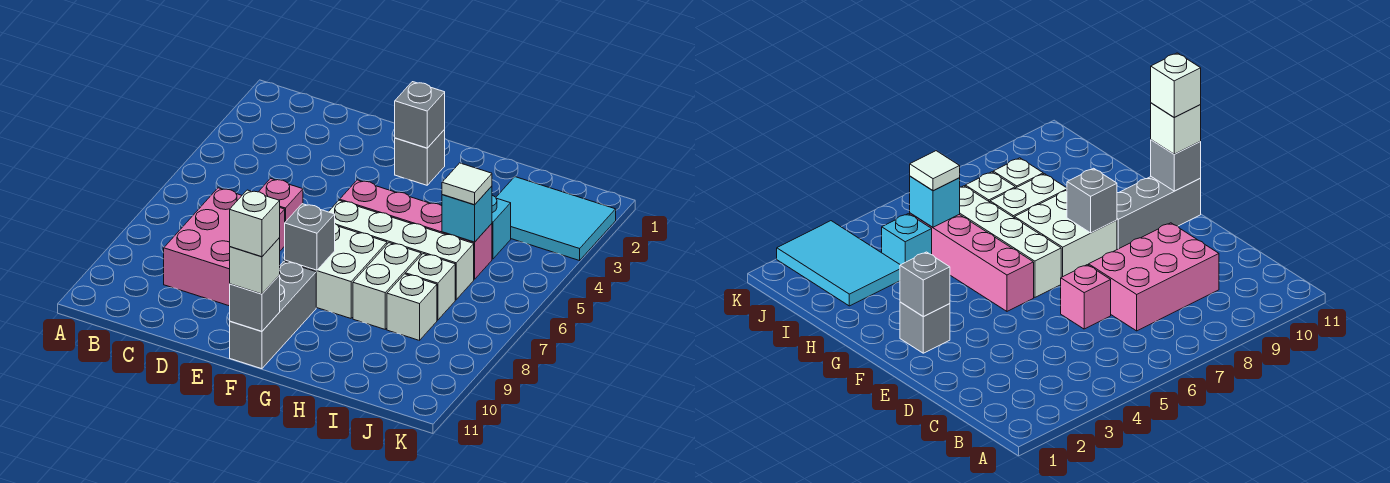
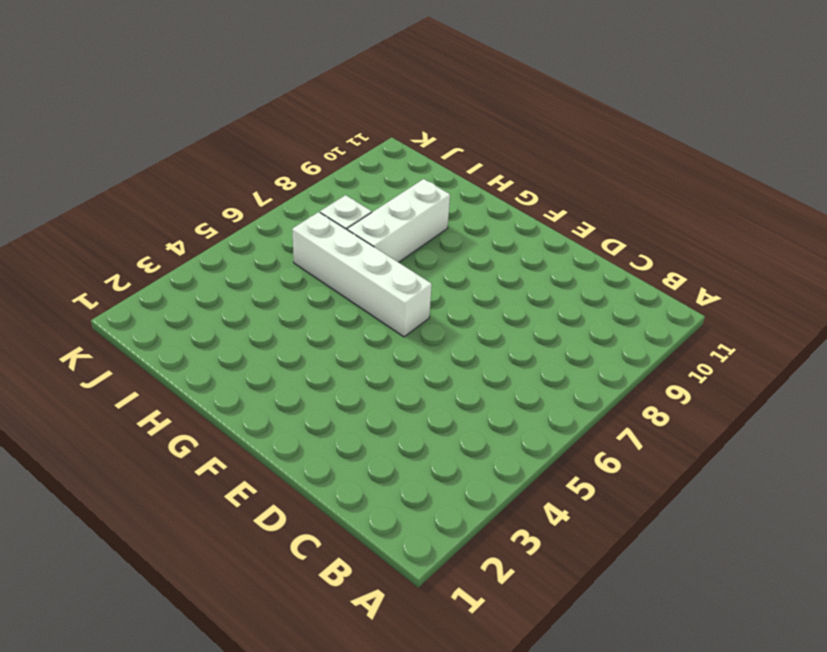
white 1x3 brick [347,179,450,262] -> white 1x2 brick [353,243,421,329]
none -> pink 2x3 brick [164,188,285,306]
none -> pink 1x1 brick [259,178,303,222]
none -> grey 1x1 brick [395,130,445,185]

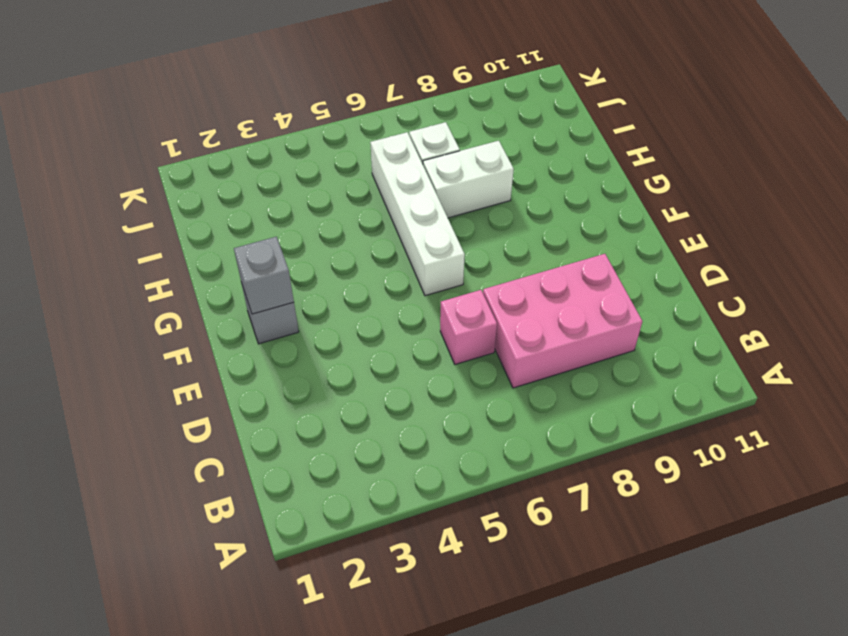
none -> pink 1x4 brick [340,180,492,279]
none -> white 2x2 brick [285,224,387,318]
none -> grey 1x3 brick [230,261,316,369]

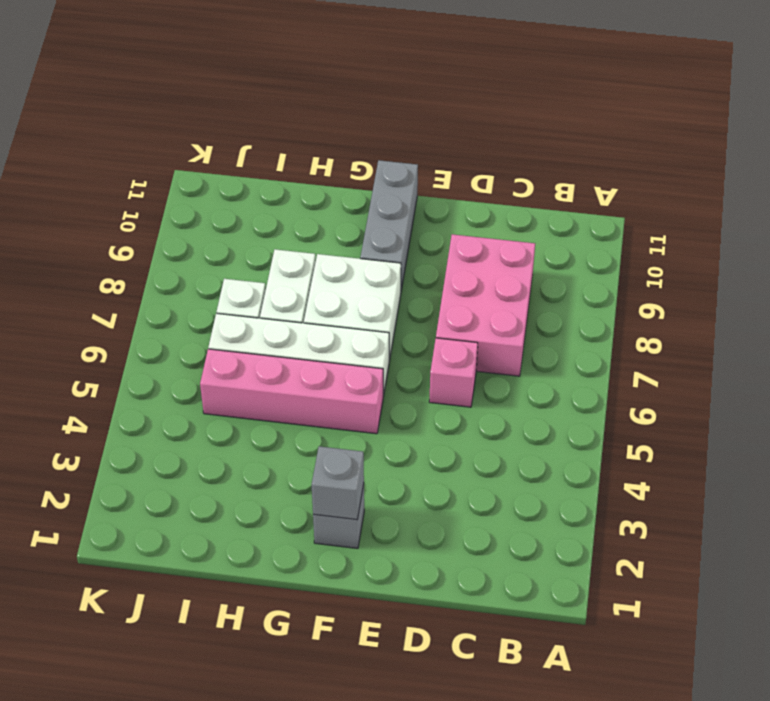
none -> cyan 2x3 tile [496,177,616,261]
none -> cyan 1x1 brick [492,195,511,259]
none -> white 1x1 brick [387,274,437,340]

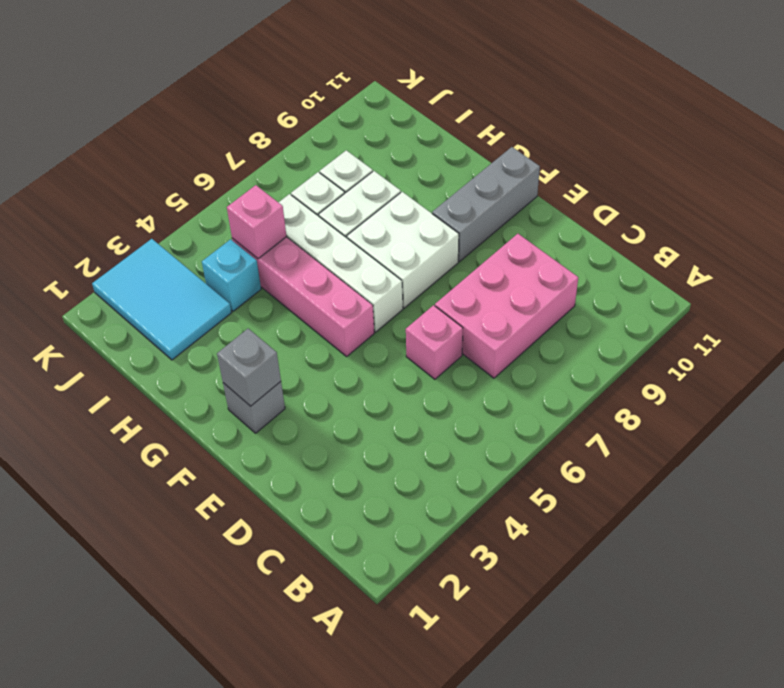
pink 1x1 brick [227,185,287,259] -> cyan 1x1 brick [442,186,492,242]
none -> grey 1x1 brick [285,204,335,270]
none -> grey 1x1 brick [230,275,280,331]
none -> white 1x1 brick [230,238,280,294]

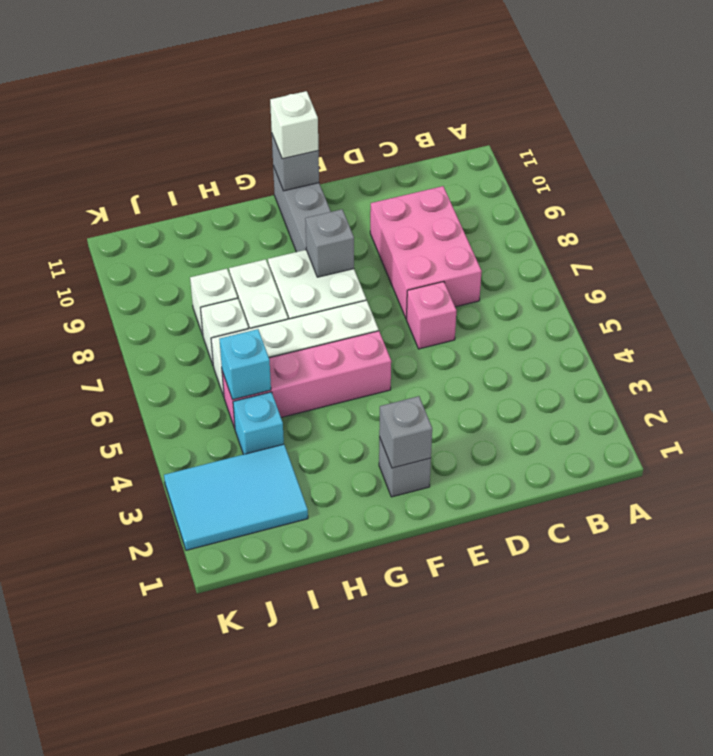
none -> white 1x1 tile [442,163,492,205]
none -> white 1x1 brick [230,190,280,257]

